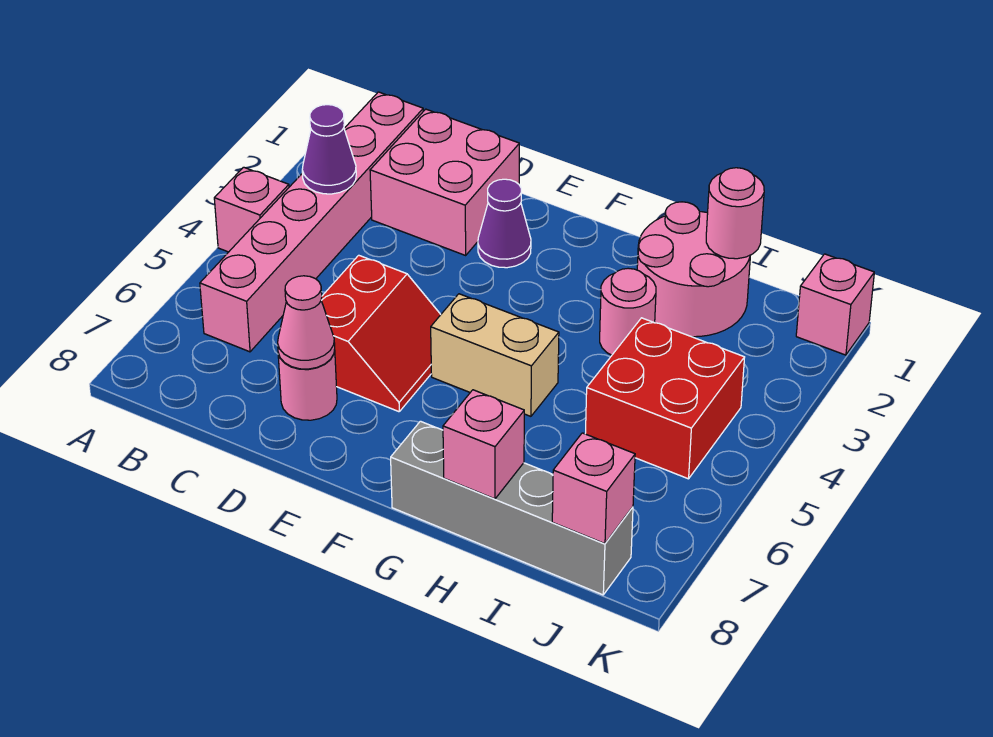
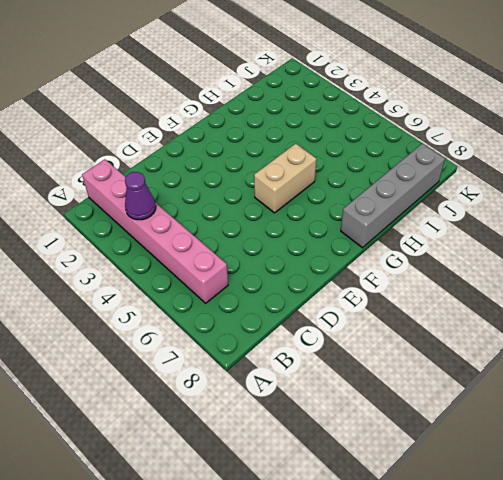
none -> pink 1x1 brick [214,167,289,252]
none -> pink 2x2 brick [370,109,519,255]
none -> red 2x2 slope [321,255,441,412]

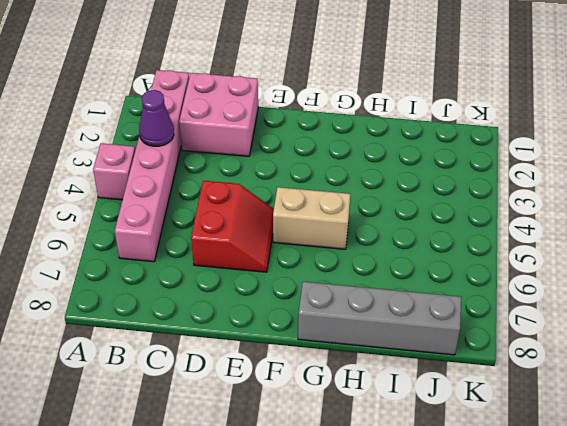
none -> pink 1x1 round brick [278,350,337,420]
none -> purple 1x1 cone [478,179,531,268]
none -> pink 2x2 round brick [637,202,750,337]

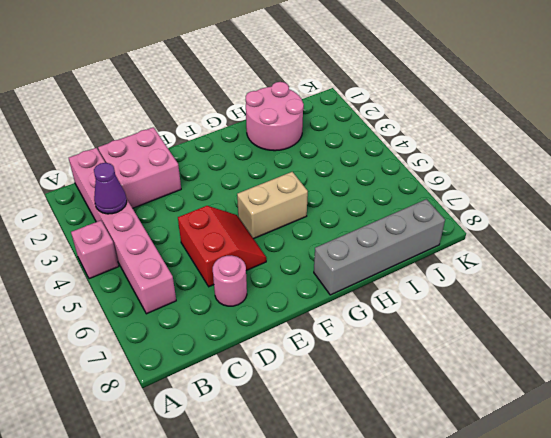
none -> purple 1x1 cone [478,179,531,268]
none -> pink 1x1 round brick [600,268,656,355]
none -> red 2x2 brick [585,318,745,479]

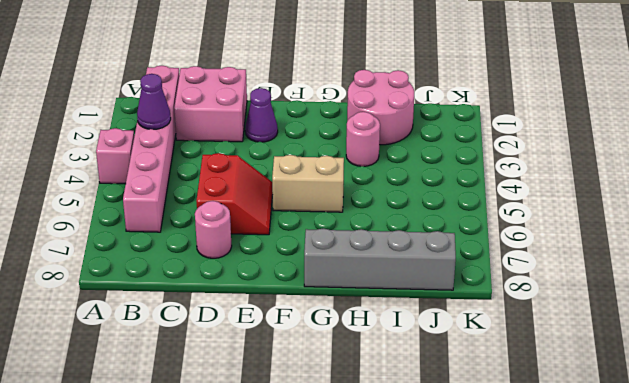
none -> red 2x2 brick [585,318,745,479]
none -> pink 1x1 brick [796,254,874,355]
none -> pink 1x1 cone [278,276,335,369]

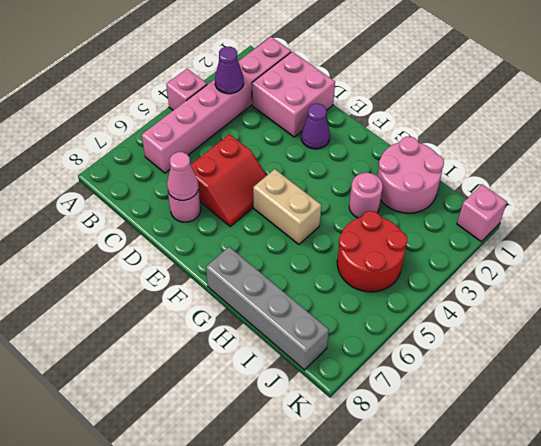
red 2x2 round brick [337,211,407,292] -> red 2x2 brick [585,318,745,479]
none -> pink 1x1 brick [443,390,524,499]
none -> pink 1x1 round brick [706,168,764,259]
none -> pink 1x1 brick [552,433,635,544]

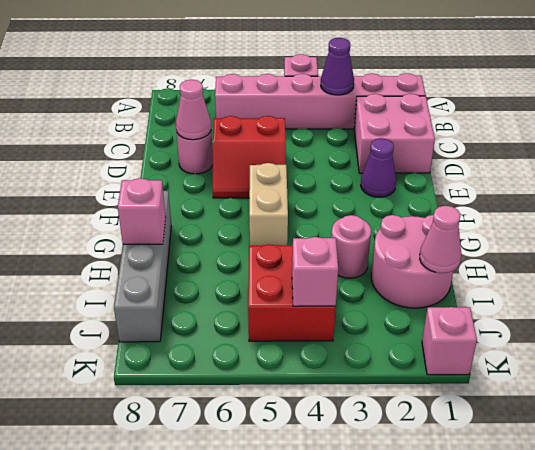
pink 1x1 cone [420,206,461,273] -> pink 1x1 round brick [706,168,764,259]
pink 1x1 brick [292,237,338,306] -> pink 1x1 brick moved to [552,433,635,544]

